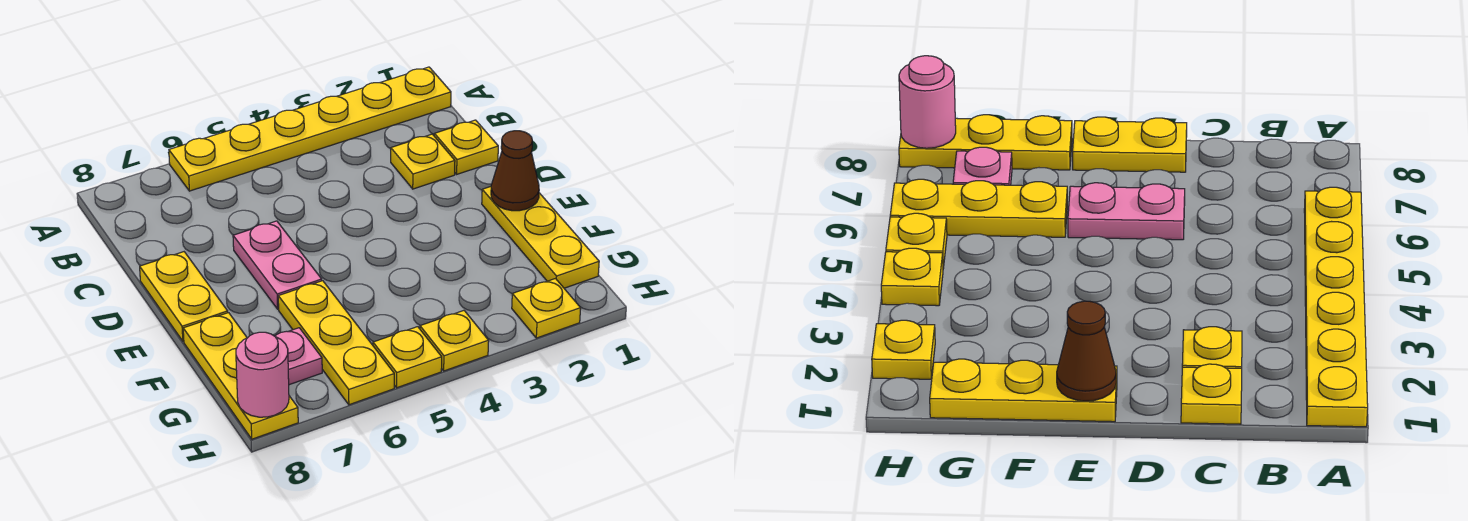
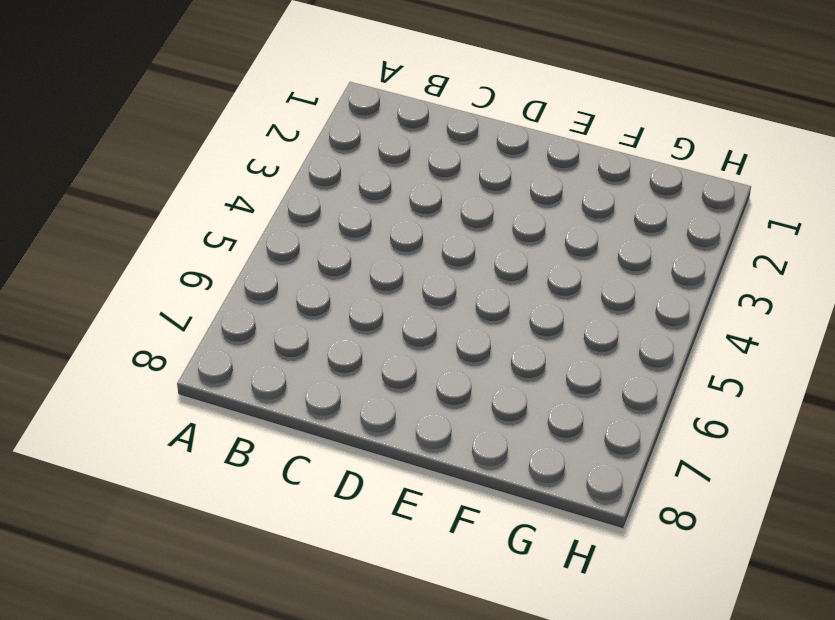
none -> yellow 1x6 plate [169,67,451,191]
none -> yellow 1x1 plate [434,120,498,174]
none -> yellow 1x1 plate [391,134,455,189]

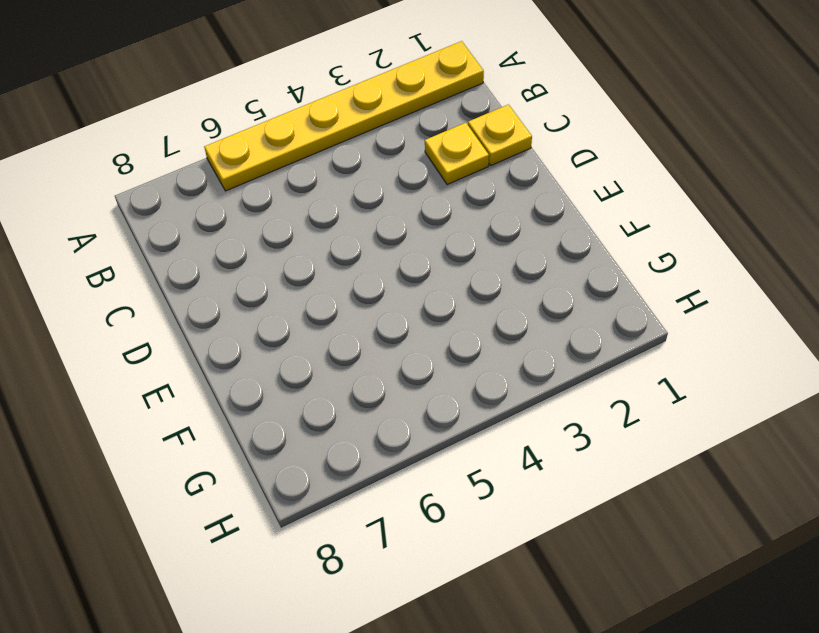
none -> pink 1x2 plate [233,221,322,309]
none -> yellow 1x2 plate [140,252,228,341]
none -> yellow 1x3 plate [482,187,599,288]

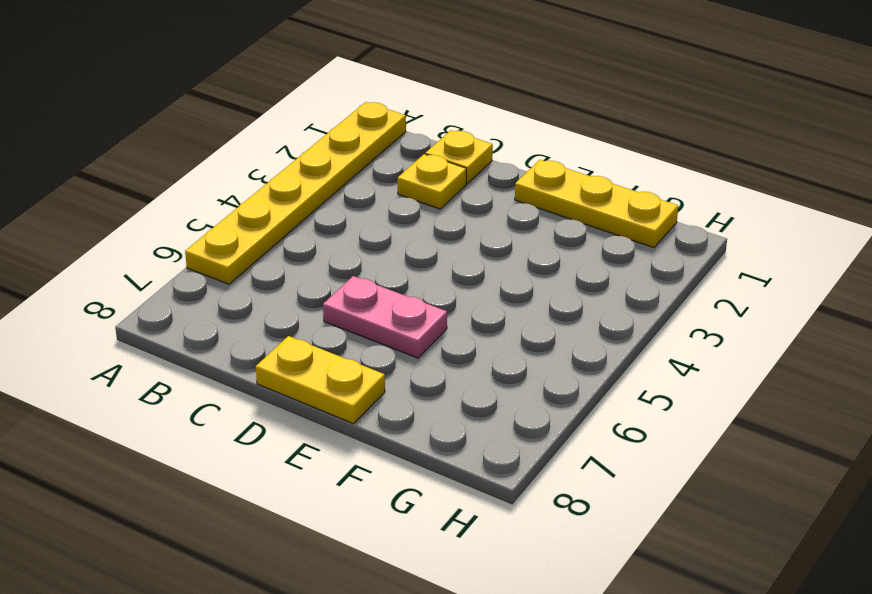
none -> yellow 1x3 plate [278,281,394,405]
none -> yellow 1x3 plate [183,313,298,439]
none -> pink 1x1 plate [275,328,322,385]

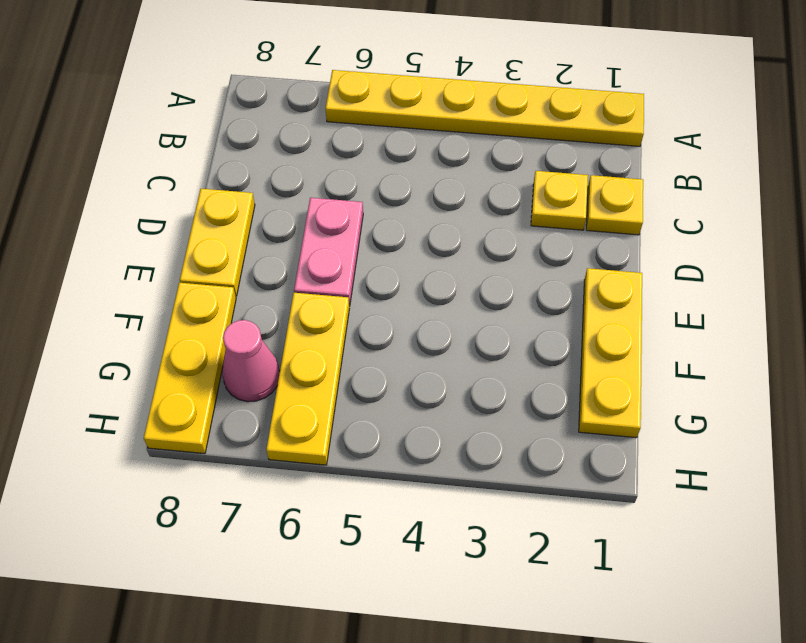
pink 1x1 cone [222,320,280,402] -> pink 1x1 plate [275,328,322,385]
none -> yellow 1x1 plate [512,279,581,338]
none -> yellow 1x1 plate [420,311,489,371]
none -> yellow 1x1 plate [373,327,442,388]

